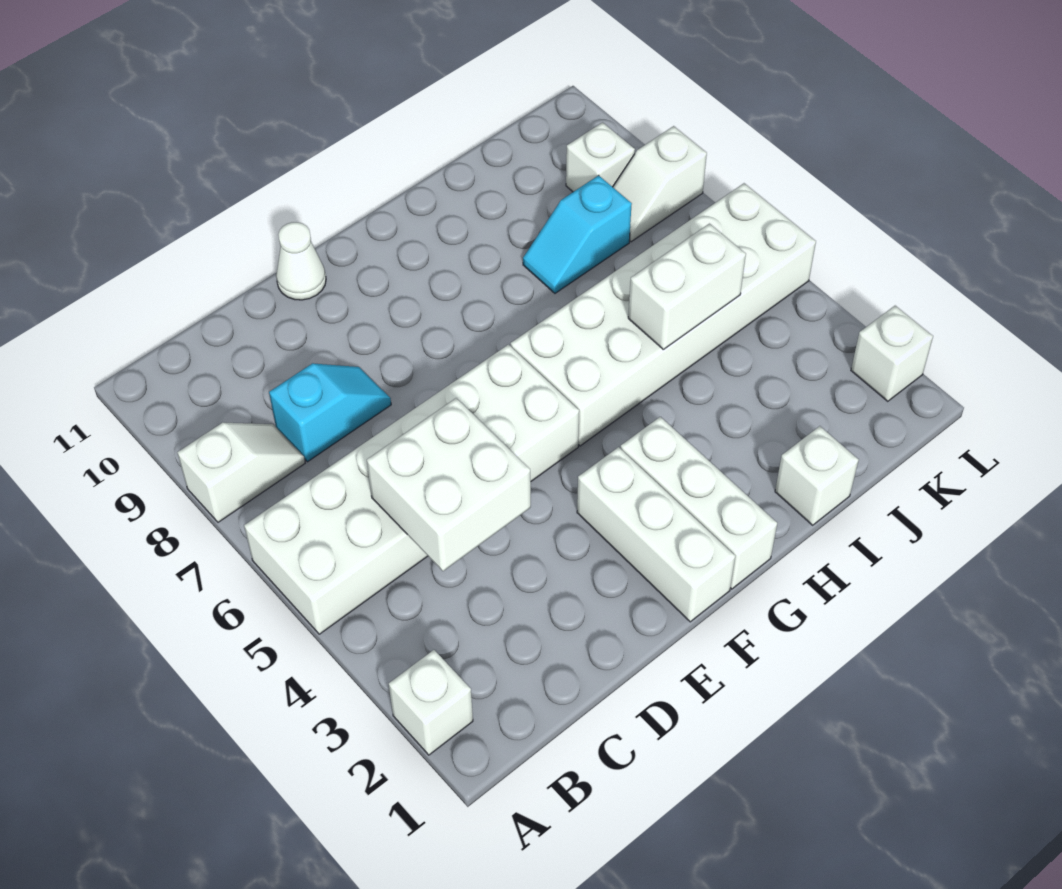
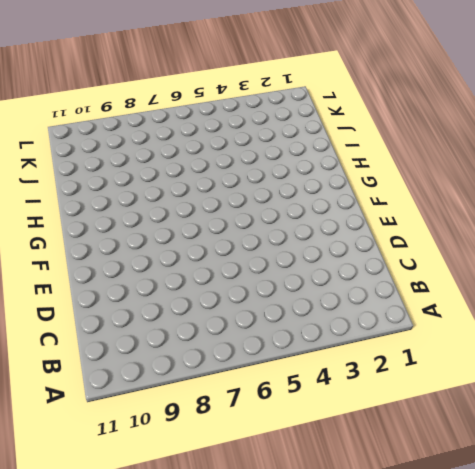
none -> white 1x1 brick [389,650,473,755]
none -> white 2x6 brick [244,344,579,634]
none -> white 1x2 slope [177,423,305,522]

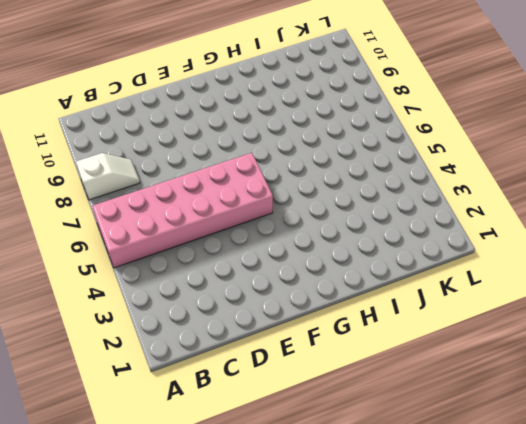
pink 2x6 brick [92,153,273,268] -> white 2x6 brick [244,344,579,634]
none -> white 1x1 brick [389,650,473,755]
none -> cyan 1x2 slope [269,363,391,462]
none -> white 1x1 cone [276,222,326,300]

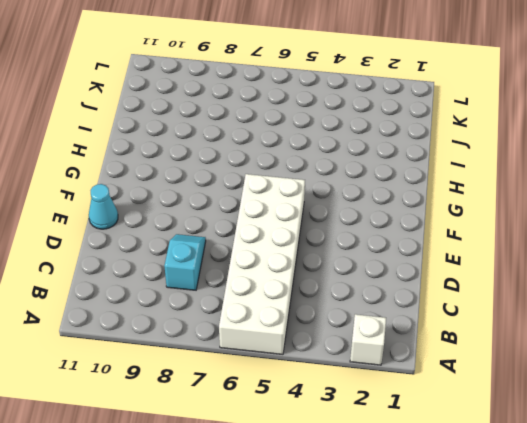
cyan 1x1 cone [89,184,118,229] -> white 1x1 cone [276,222,326,300]
none -> white 1x2 slope [177,423,305,522]
none -> white 1x3 brick [577,447,735,622]
none -> white 1x3 brick [620,417,777,589]

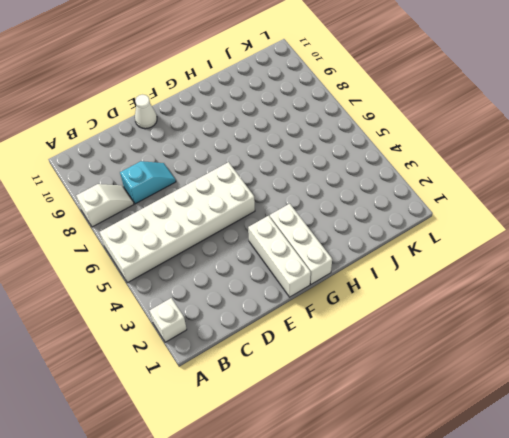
none -> white 2x6 brick [510,183,816,446]
none -> white 1x1 brick [775,426,859,525]
none -> cyan 1x2 slope [523,175,632,293]

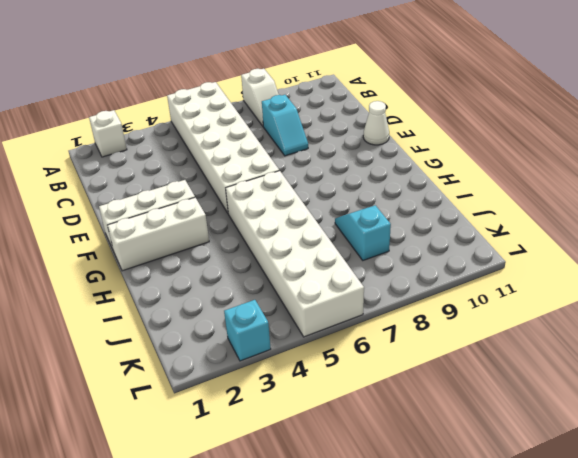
cyan 1x1 brick [224,300,271,361] -> none
none -> white 1x1 brick [775,426,859,525]
none -> white 1x2 slope [613,126,707,242]
none -> white 1x1 brick [566,122,635,192]

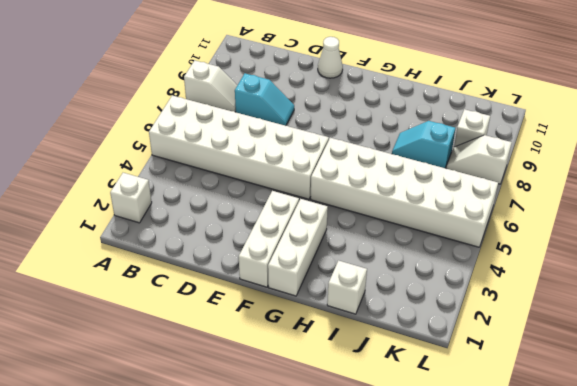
none -> white 1x1 brick [851,306,933,401]
none -> white 2x2 brick [367,398,531,571]
none -> white 1x2 brick [628,224,746,350]

